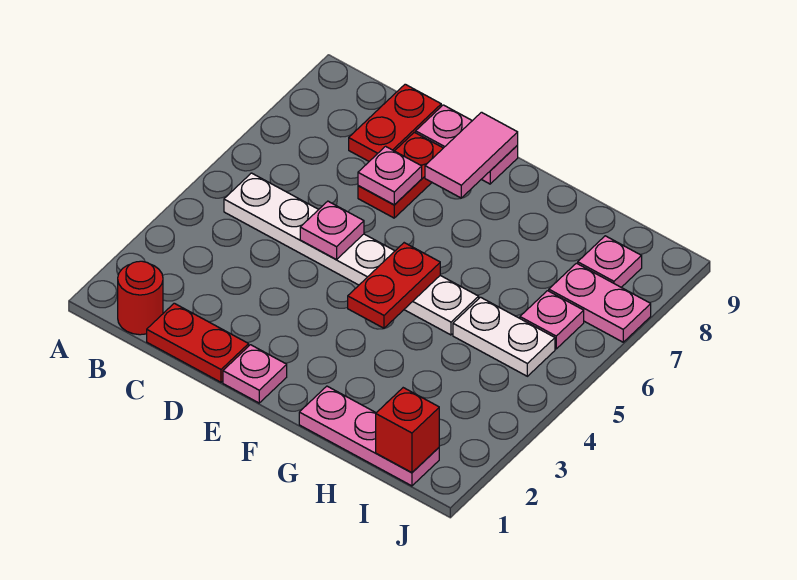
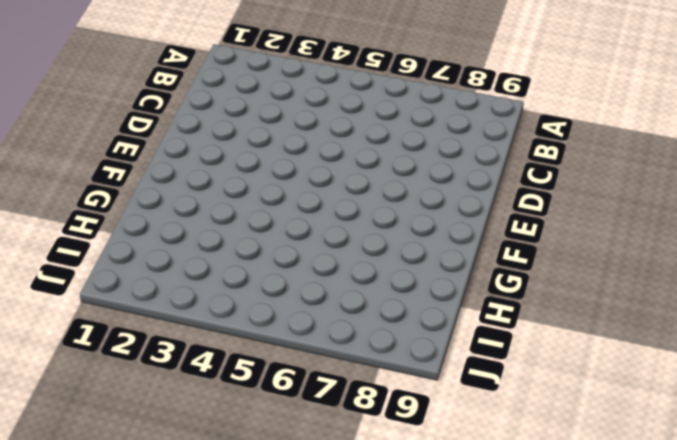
none -> red 1x1 round brick [118,261,163,335]
none -> white 1x6 plate [224,173,479,335]
none -> red 1x2 plate [147,303,249,382]

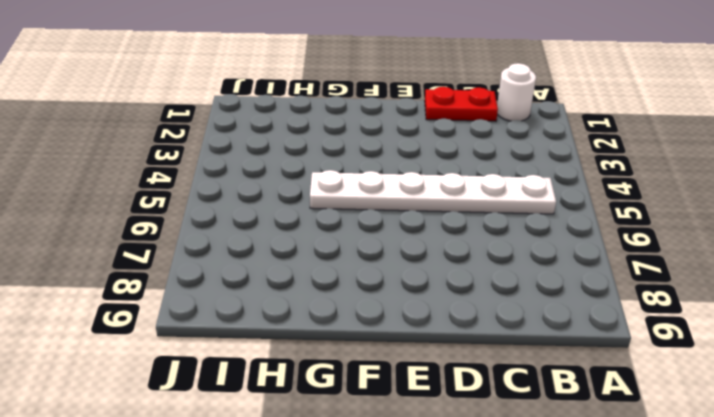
white 1x1 round brick [497,63,536,121] -> red 1x1 round brick [118,261,163,335]
none -> red 1x2 plate [349,84,441,161]
none -> red 1x2 plate [358,132,443,218]
none -> pink 1x2 plate [416,105,518,184]

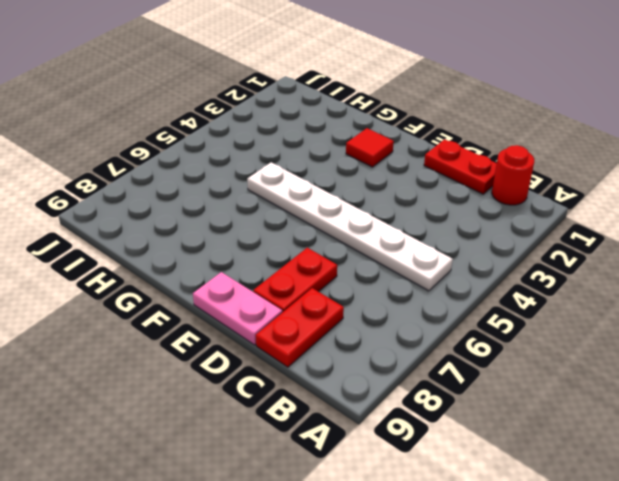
red 1x1 tile [346,128,394,167] -> none
none -> pink 1x1 plate [223,345,287,403]
none -> pink 1x3 plate [299,386,439,486]
none -> white 1x2 plate [453,297,555,376]

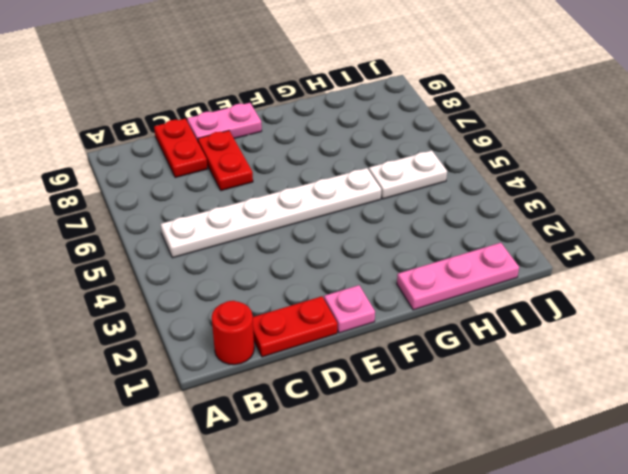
none -> pink 1x1 plate [520,291,584,349]
none -> pink 1x2 plate [549,263,651,342]
none -> pink 1x1 plate [578,236,642,287]

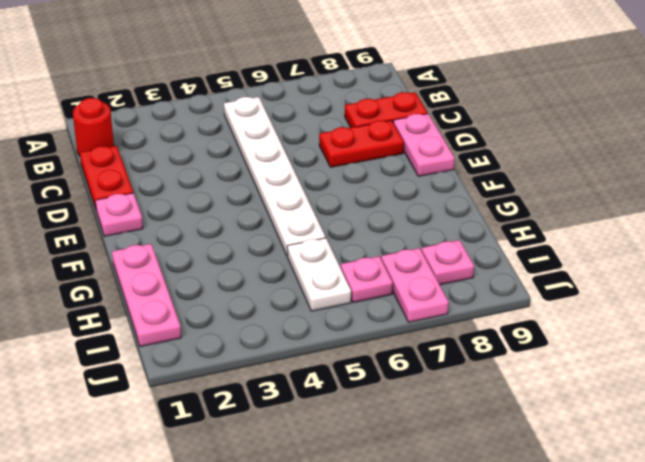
none -> pink 1x1 plate [300,201,364,260]
none -> pink 1x1 plate [358,146,422,205]
none -> pink 1x2 tile [425,112,518,198]

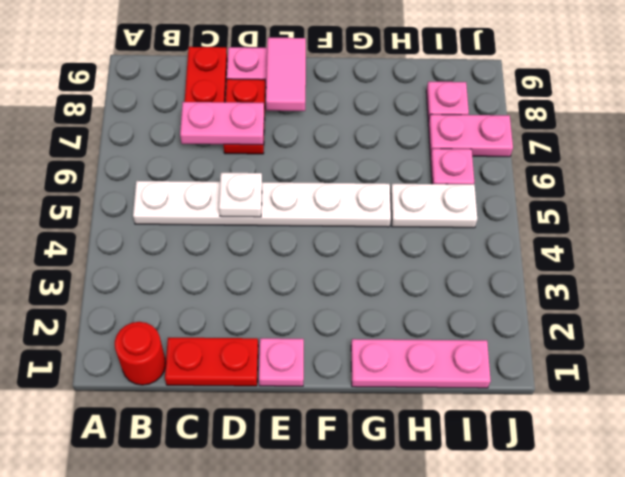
pink 1x2 plate [180,102,264,145] -> pink 1x1 plate [358,146,422,205]
white 1x1 plate [219,173,262,217] -> pink 1x1 plate [300,201,364,260]
none -> red 1x2 plate [348,243,440,328]
none -> red 1x1 brick [376,388,439,472]

